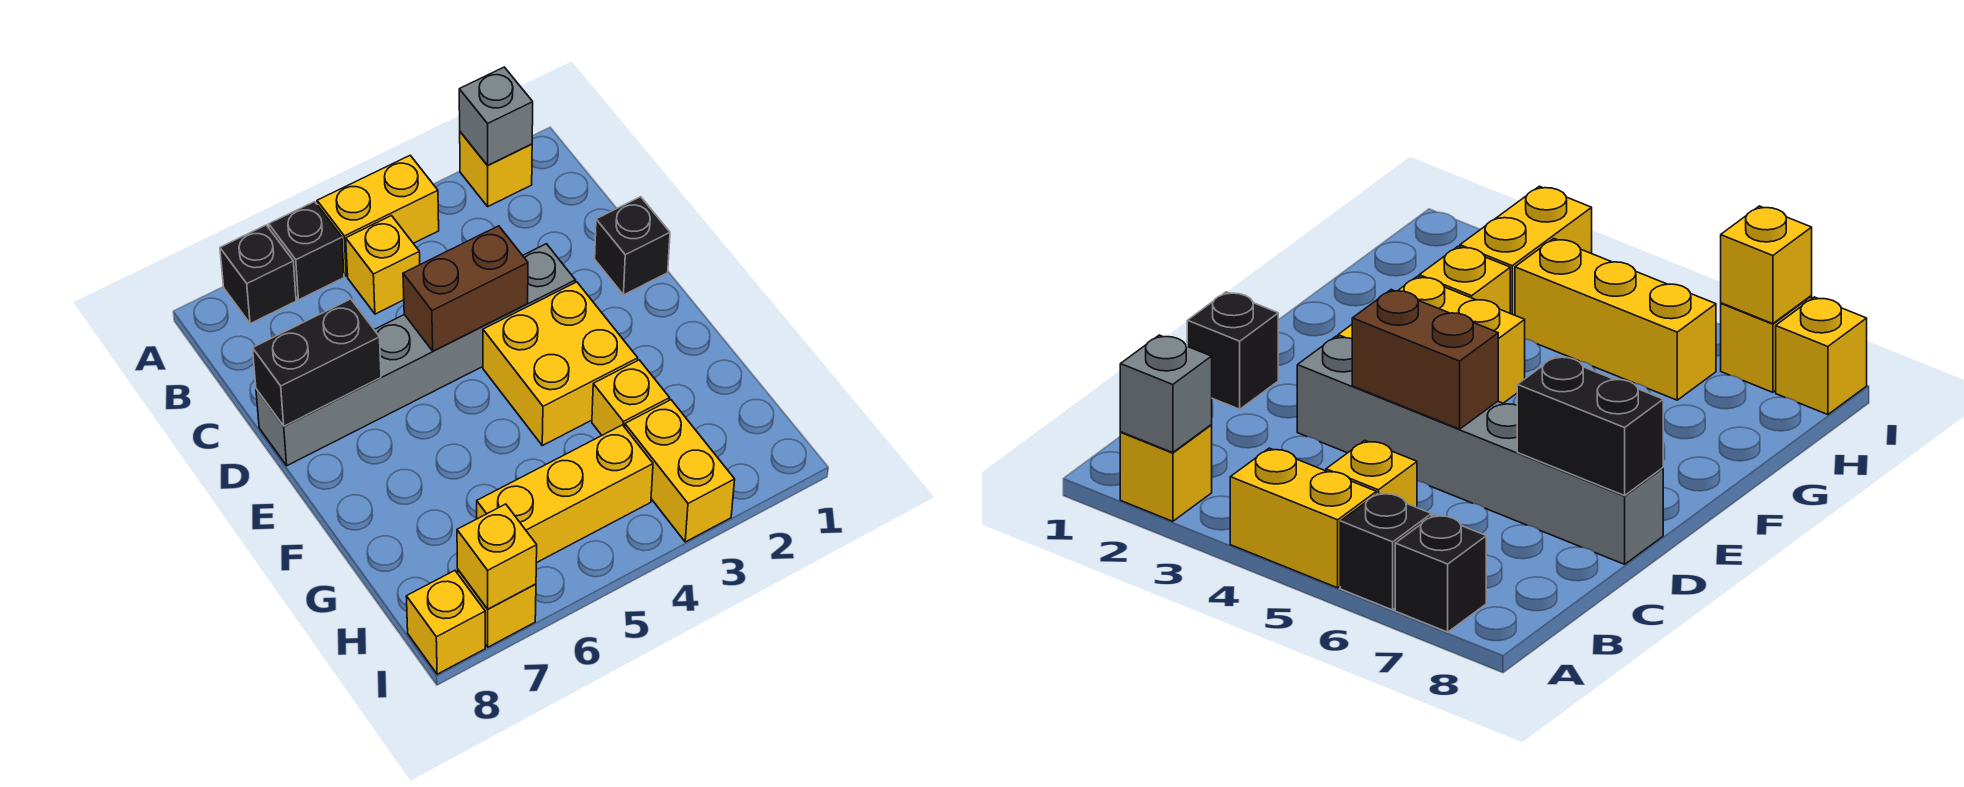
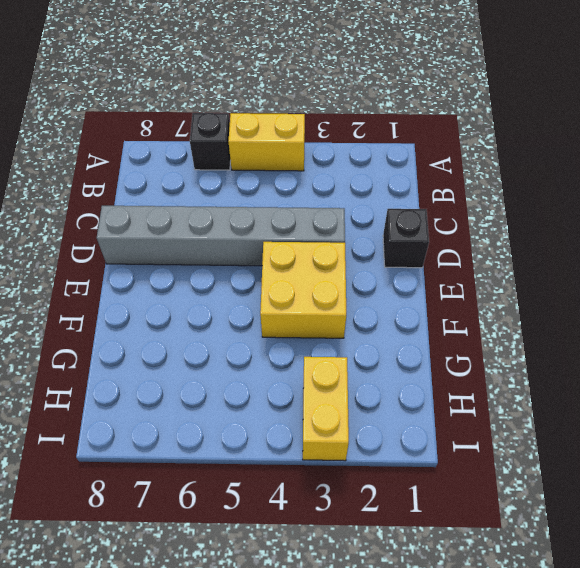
none -> yellow 1x1 brick [460,132,532,206]
none -> black 1x1 brick [220,225,296,324]
none -> yellow 1x1 brick [346,216,420,314]

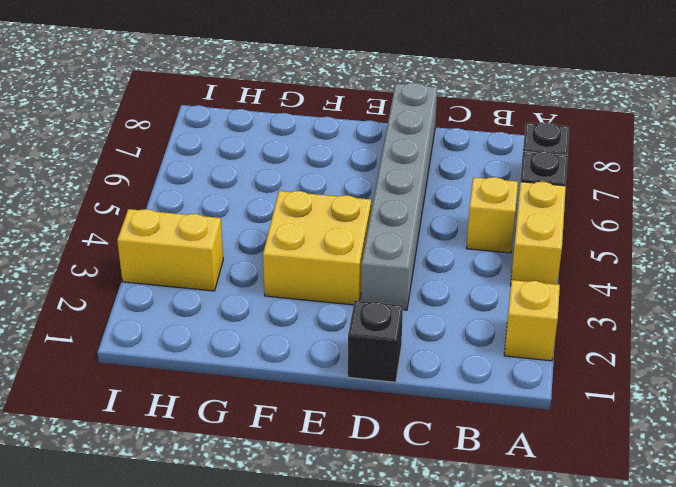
none -> yellow 1x1 brick [592,360,670,435]
none -> yellow 1x3 brick [477,425,653,563]
none -> yellow 1x1 brick [458,570,536,647]

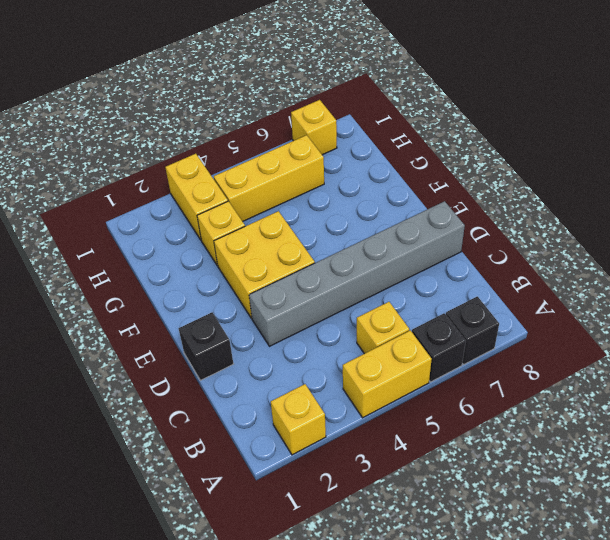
none -> yellow 1x1 brick [406,571,485,674]
none -> grey 1x1 brick [459,67,533,165]
none -> brown 1x2 brick [403,226,528,351]

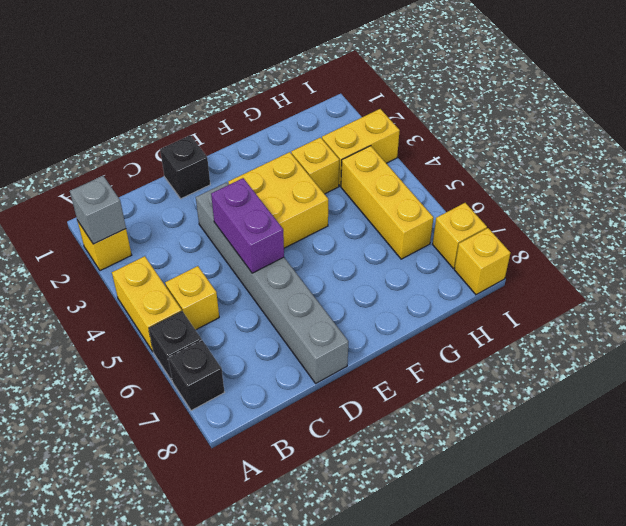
purple 1x2 brick [211,178,284,273] -> brown 1x2 brick [403,226,528,351]
none -> black 1x2 brick [253,299,381,426]
none -> yellow 1x1 brick [457,504,537,609]

